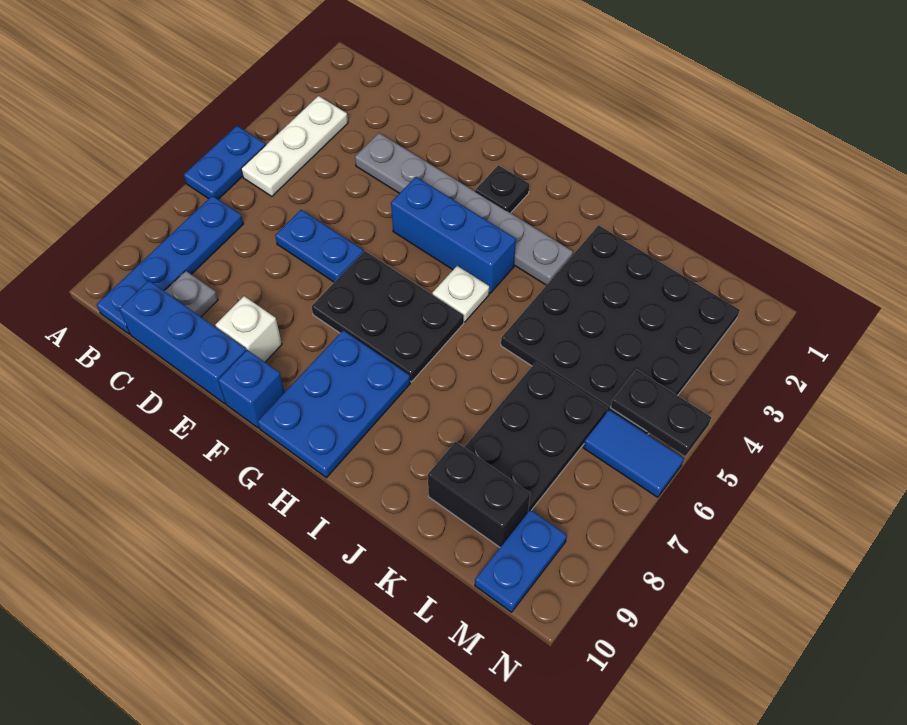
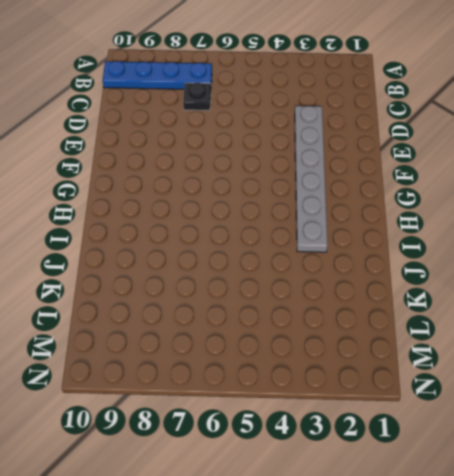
black 1x1 plate [183,83,211,110] -> black 1x1 plate moved to [475,165,529,213]
none -> blue 1x2 plate [184,126,265,199]
none -> white 1x3 plate [241,96,348,196]
none -> grey 1x1 plate [165,271,218,317]

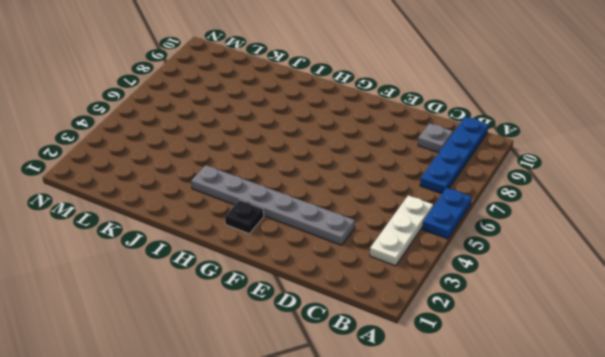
none -> blue 1x3 brick [119,281,246,404]
none -> blue 1x2 plate [275,210,363,282]
none -> white 1x1 brick [215,296,282,362]

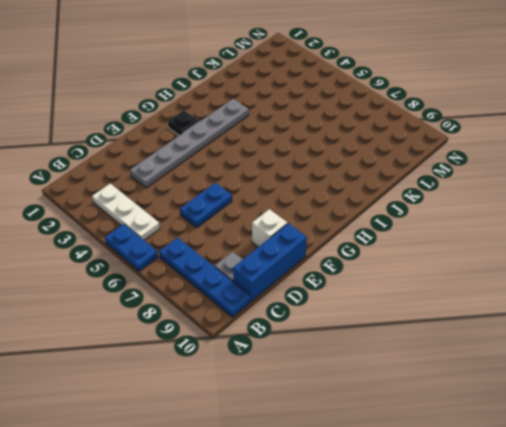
none -> blue 1x3 brick [391,177,516,293]
none -> black 2x3 plate [312,251,464,382]
none -> blue 1x1 brick [218,350,285,428]

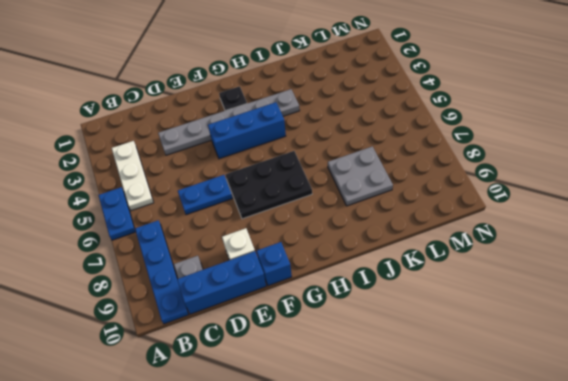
grey 2x2 plate [328,146,393,206] -> black 2x3 plate [464,362,607,512]
none -> blue 2x3 plate [258,330,410,478]
none -> white 1x1 plate [432,266,489,322]
none -> black 4x4 plate [501,225,740,434]

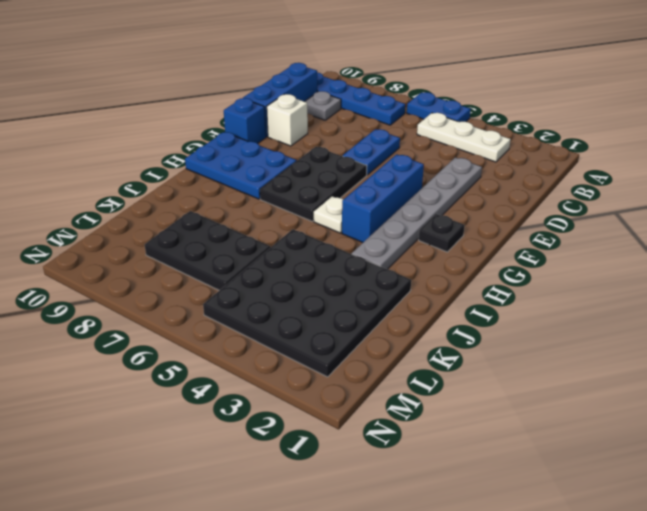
none -> black 1x2 brick [428,442,530,547]
none -> blue 1x2 tile [583,410,684,497]
none -> blue 1x2 plate [475,510,567,612]

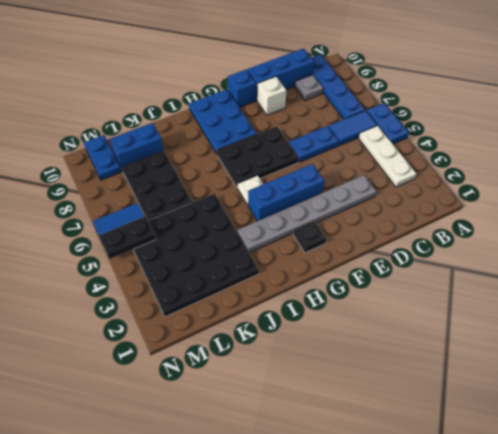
blue 1x2 tile [328,110,377,146] -> none
blue 1x2 brick [110,123,164,169] -> black 1x2 brick [428,442,530,547]

